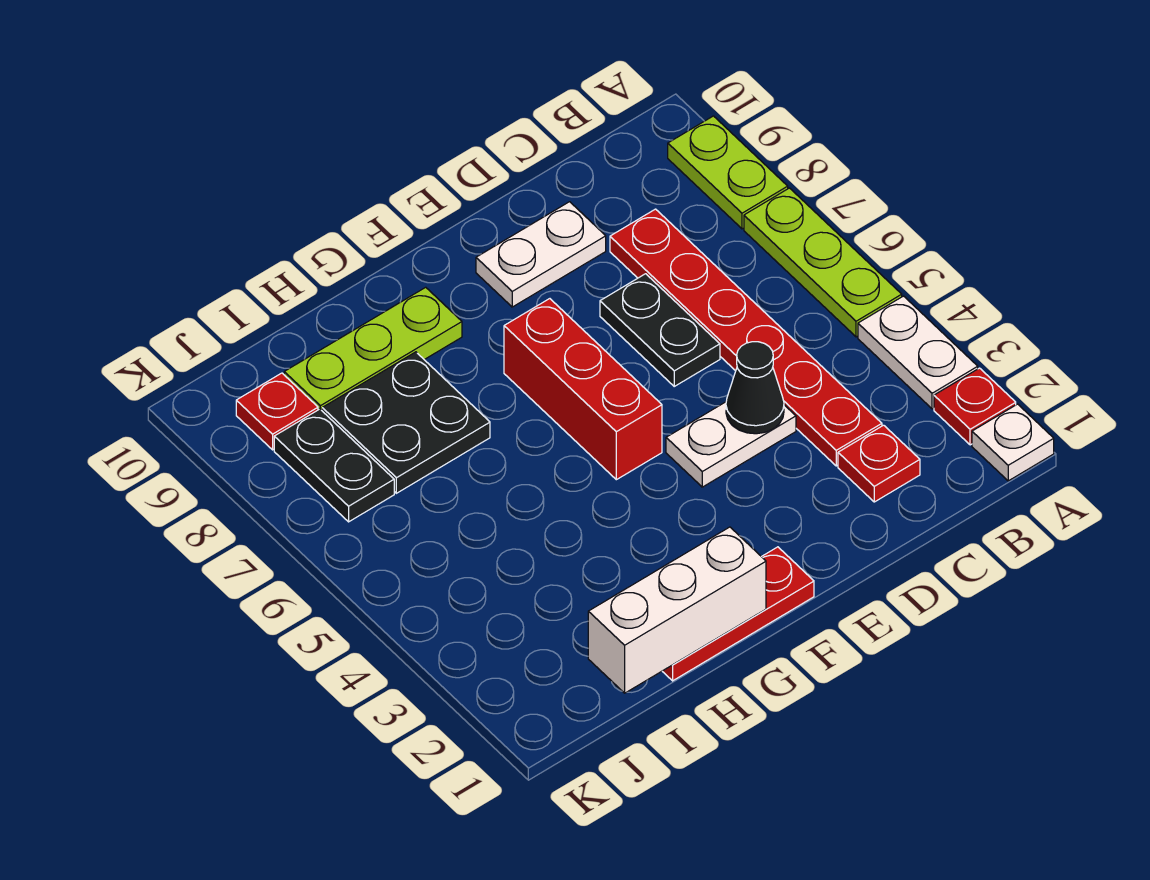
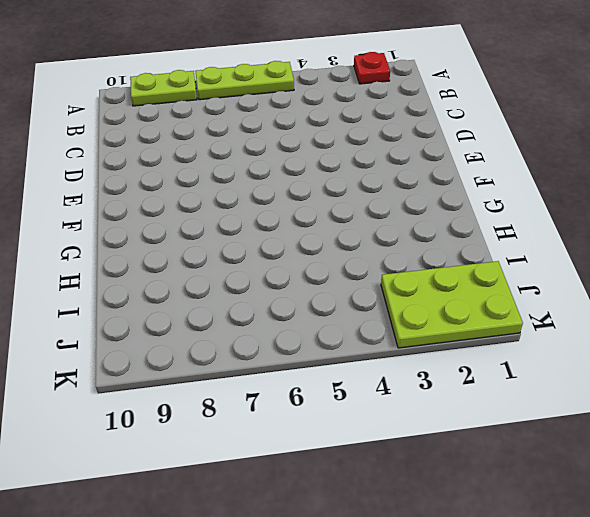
lime 2x3 plate [381,261,523,348] -> none
none -> white 1x1 plate [972,404,1054,481]
none -> white 1x2 plate [858,296,978,409]
none -> red 1x1 plate [838,425,920,502]

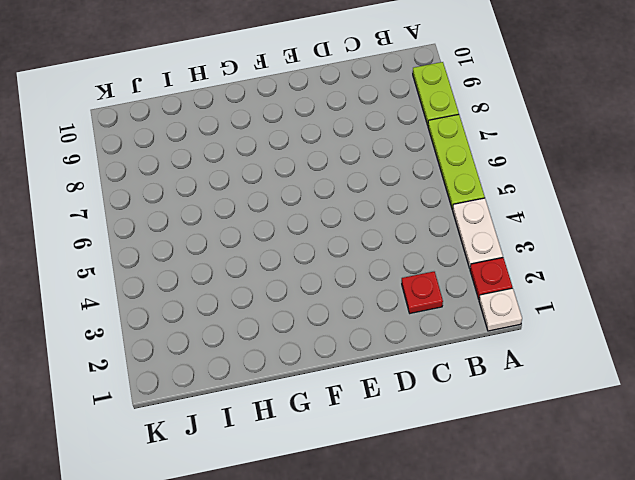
none -> red 1x6 plate [610,209,882,466]
none -> white 1x2 plate [666,402,796,487]
none -> black 1x2 plate [600,274,720,386]

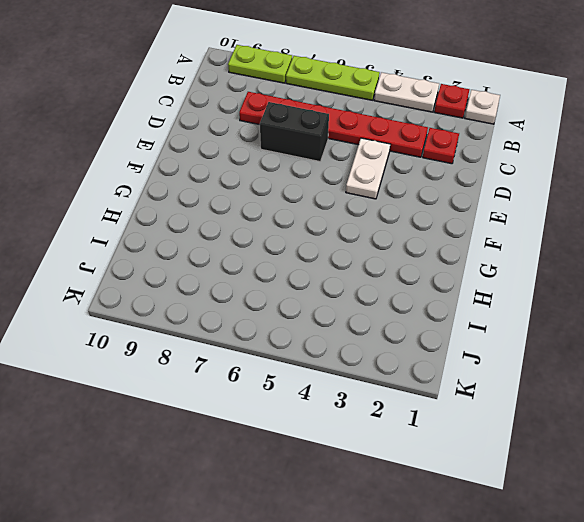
black 1x2 brick [260,102,329,162] -> black 1x2 plate [600,274,720,386]
none -> white 1x2 plate [476,202,606,307]
none -> red 1x3 plate [662,547,814,681]
none -> red 1x3 brick [504,299,662,480]

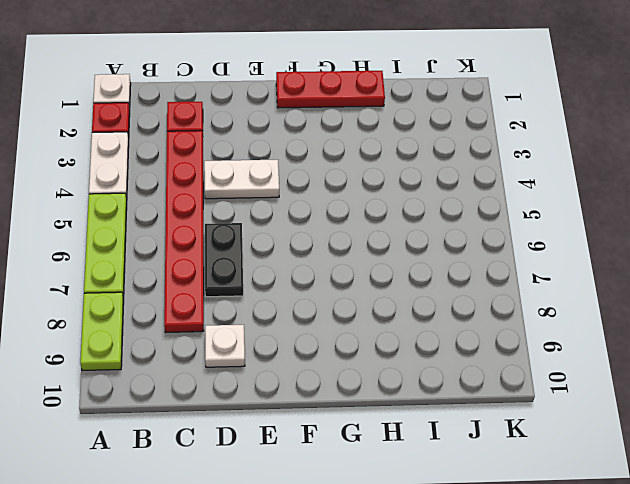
white 1x1 plate [205,325,245,367] -> white 1x2 plate [476,202,606,307]
none -> red 1x3 brick [504,299,662,480]
none -> lime 1x3 plate [284,287,462,410]
none -> black 2x2 plate [322,352,490,493]

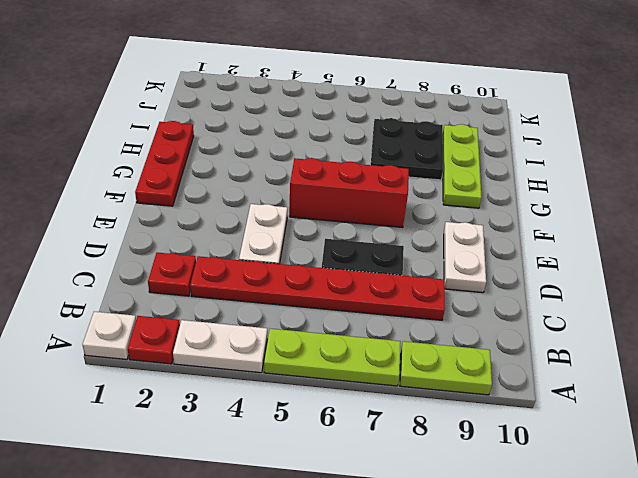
none -> black 1x2 plate [274,409,394,522]
none -> red 1x1 plate [236,373,318,450]
none -> black 1x1 cone [726,342,784,434]

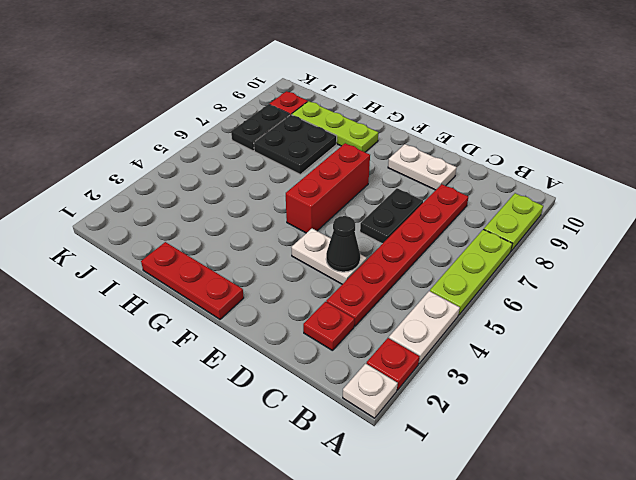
none -> white 1x3 brick [588,527,766,693]

